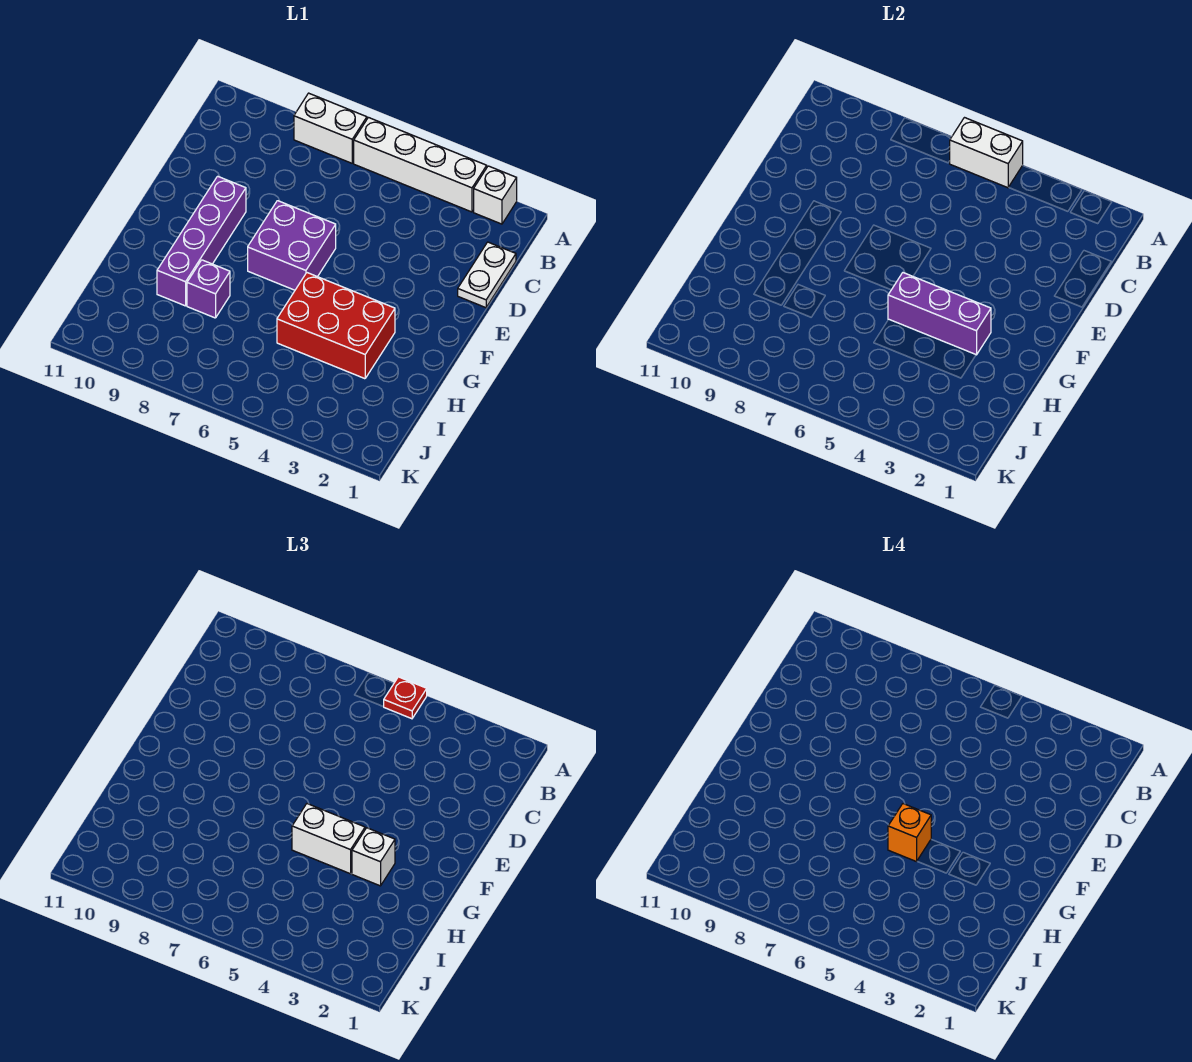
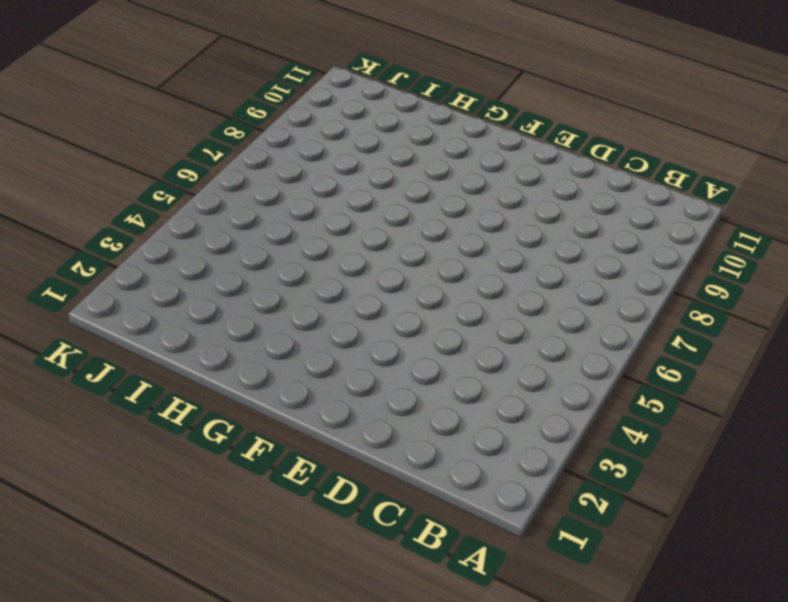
none -> white 1x1 brick [474,166,517,224]
none -> white 1x4 brick [354,118,487,212]
none -> white 1x2 brick [294,93,367,163]

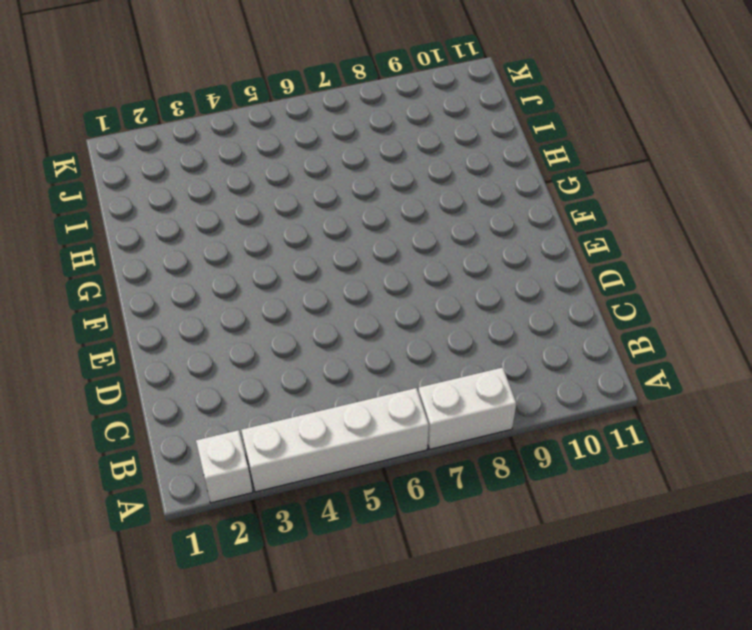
none -> white 1x2 plate [458,242,516,308]
none -> purple 2x2 brick [248,201,336,290]
none -> purple 1x4 brick [157,176,246,306]

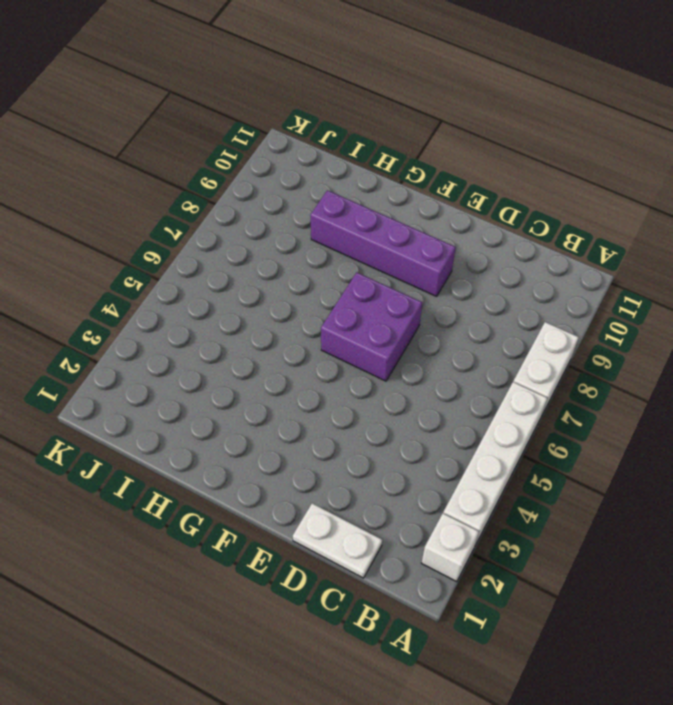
none -> red 2x3 brick [277,273,395,379]
none -> purple 1x1 brick [187,260,230,318]
none -> white 1x2 brick [950,118,1023,188]

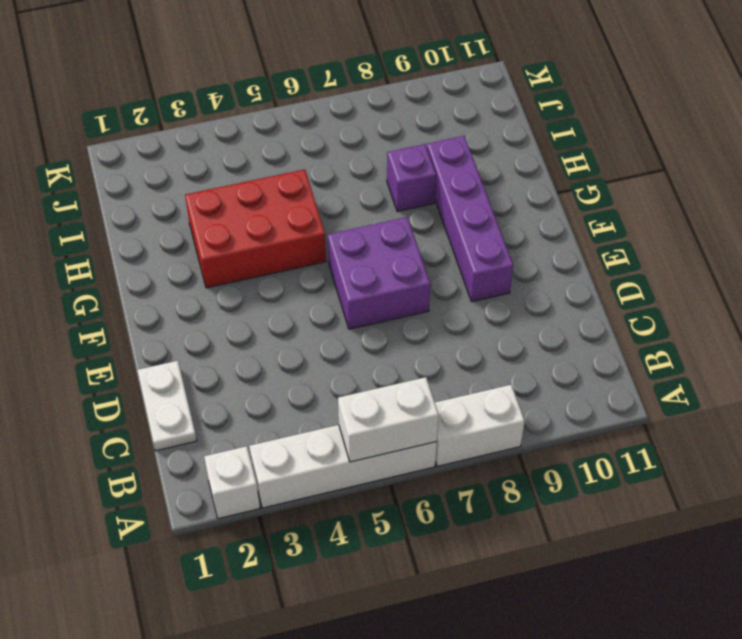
none -> purple 1x3 brick [888,273,991,355]
none -> red 1x1 plate [384,677,427,719]
none -> white 1x1 brick [352,828,395,886]

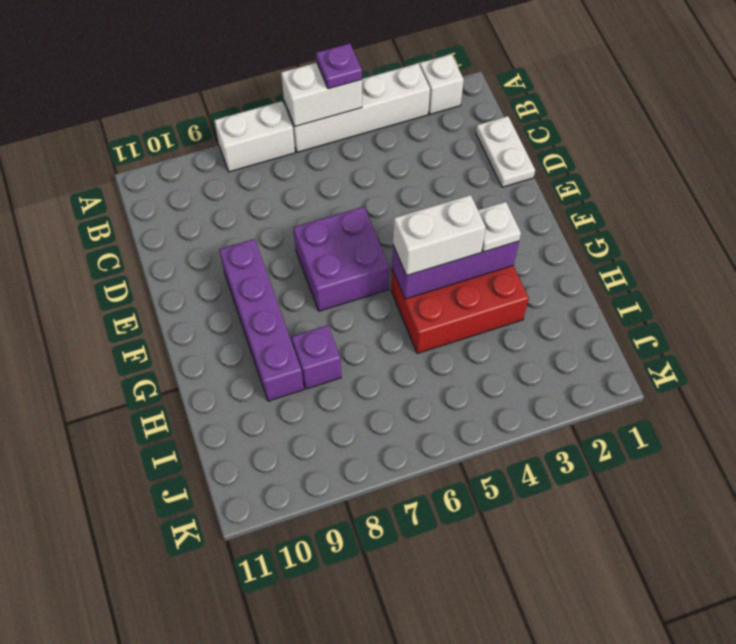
purple 1x1 plate [316,43,362,89] -> red 1x1 plate [384,677,427,719]
white 1x1 plate [478,202,521,252] -> white 1x1 brick [352,828,395,886]
none -> orange 1x1 brick [888,804,931,862]

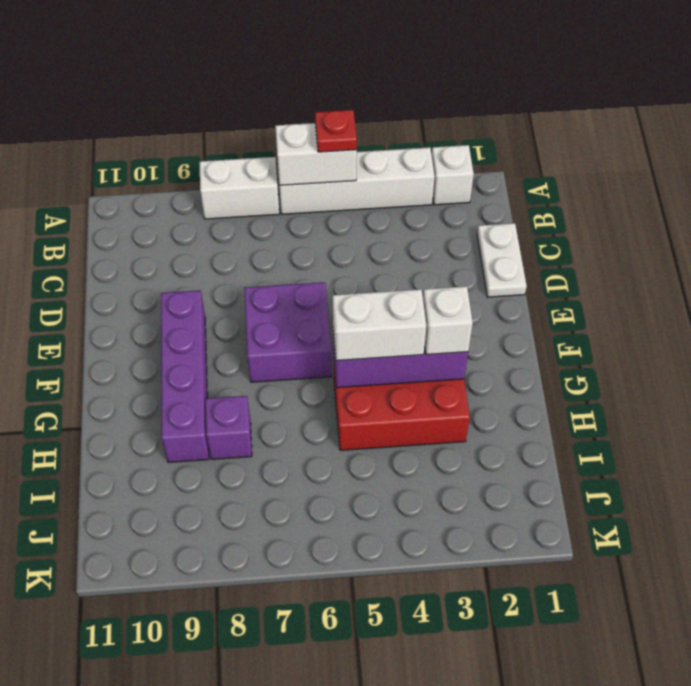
none -> orange 1x1 brick [888,804,931,862]

